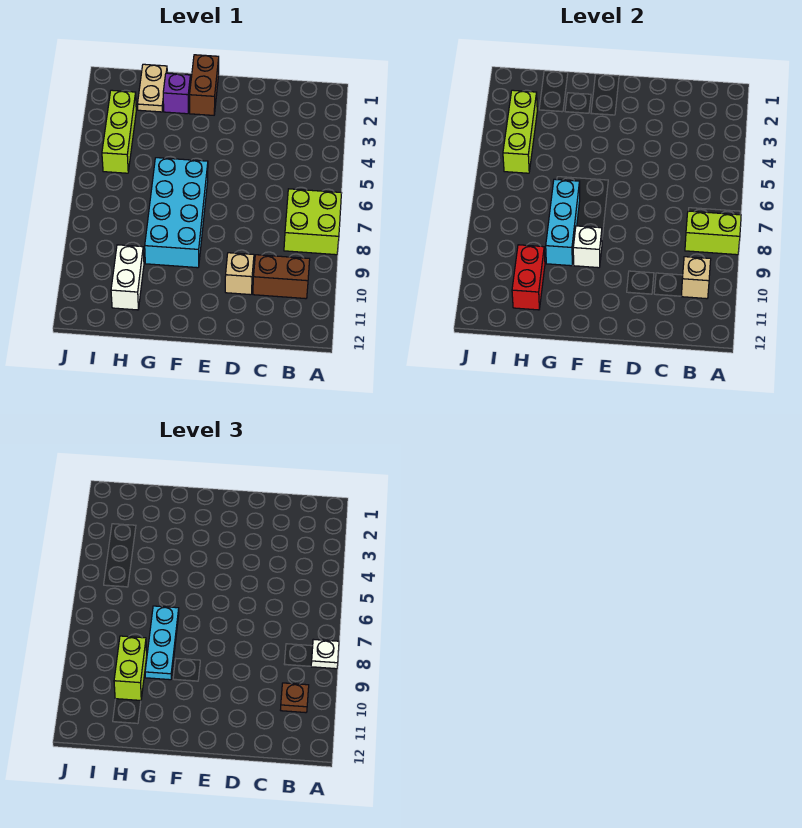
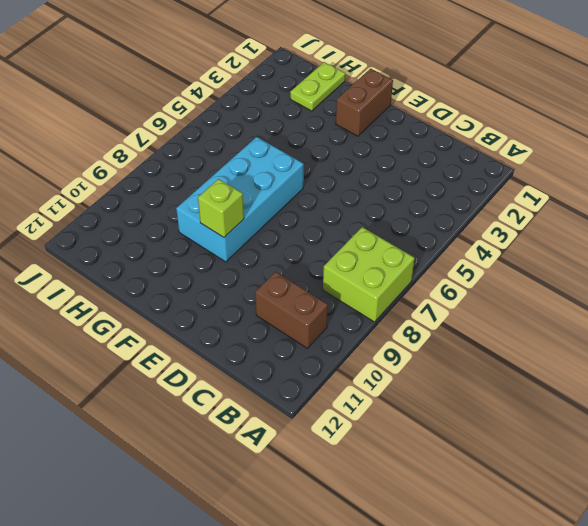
lime 1x1 brick [198,179,244,237] -> white 1x1 brick [573,226,602,268]
lime 1x2 plate [290,62,345,111] -> tan 1x2 plate [137,64,167,112]
none -> tan 1x1 brick [225,253,254,295]
none -> purple 1x1 brick [163,73,191,114]
none -> white 1x2 brick [111,245,144,310]

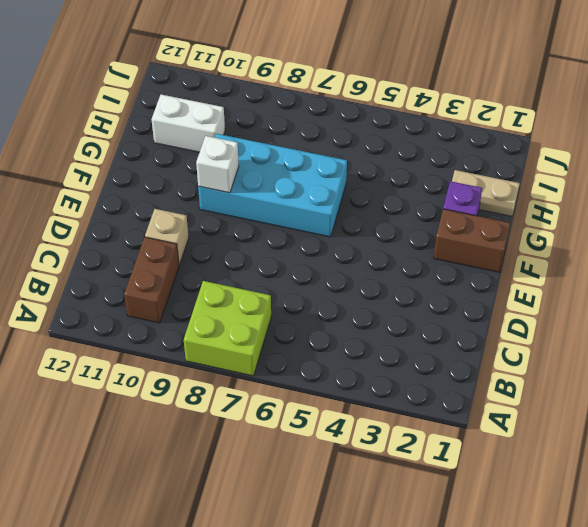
none -> lime 1x3 brick [102,90,136,173]
none -> lime 1x2 brick [685,211,741,255]
none -> tan 1x1 brick [681,257,711,299]

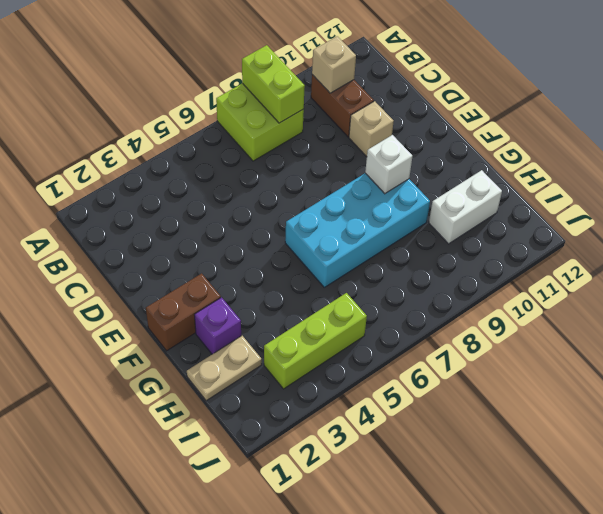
none -> cyan 1x3 brick [546,179,580,266]
none -> red 1x2 brick [512,245,545,310]
none -> lime 1x3 brick [503,90,537,173]

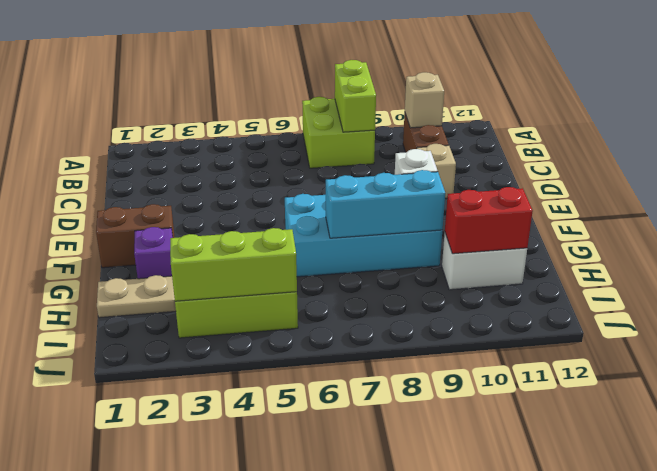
none -> white 1x1 plate [311,639,339,669]
none -> brown 1x1 plate [281,683,309,713]
none -> cyan 1x3 plate [145,606,179,680]

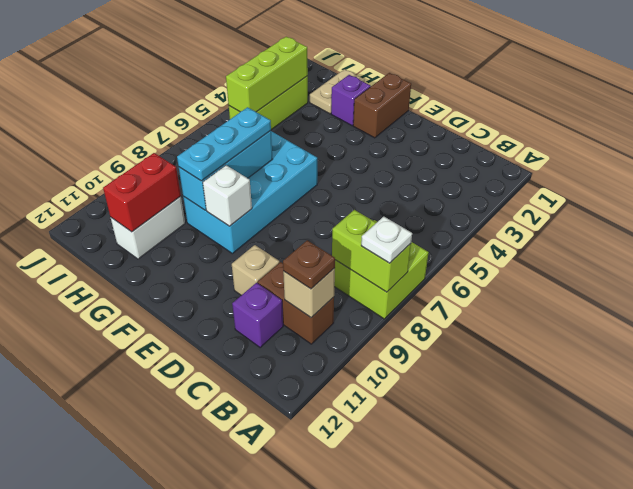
purple 1x1 brick [232,283,283,348] -> none
none -> lime 1x2 brick [114,636,147,700]

